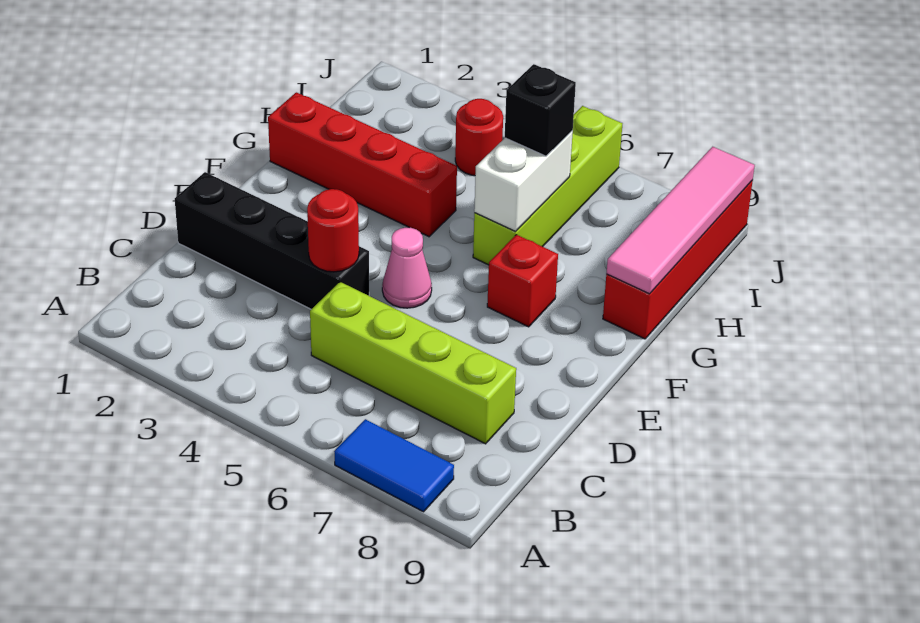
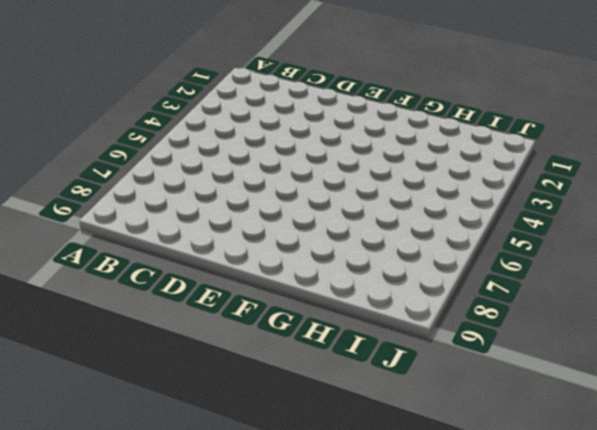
none -> blue 1x2 tile [334,419,454,512]
none -> lime 1x4 brick [310,282,516,444]
none -> black 1x4 brick [175,172,369,309]

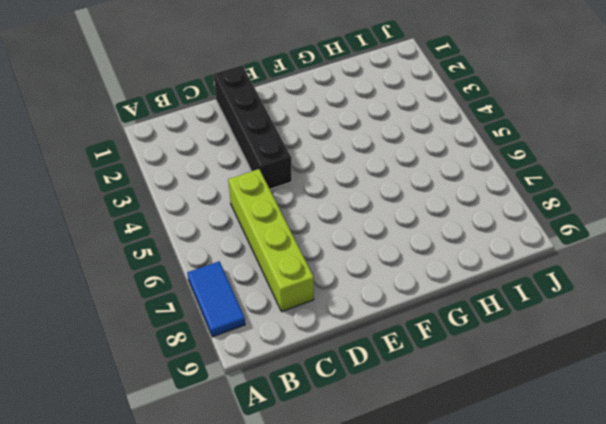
none -> pink 1x1 cone [382,228,432,308]
none -> red 1x1 brick [487,235,558,327]
none -> red 1x4 brick [268,92,457,237]

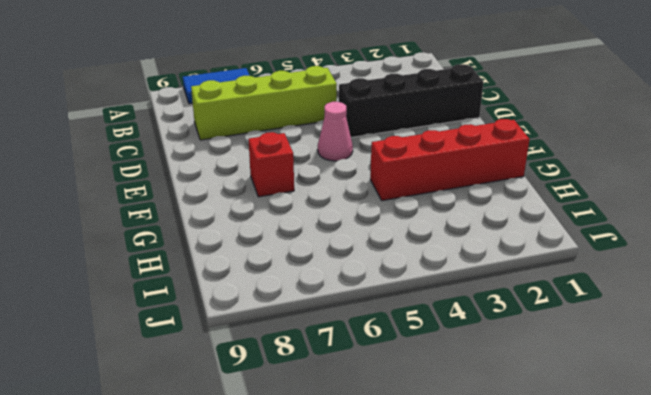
none -> lime 1x4 brick [473,106,622,265]
none -> red 1x4 brick [603,180,753,339]
none -> red 1x1 round brick [455,99,503,176]

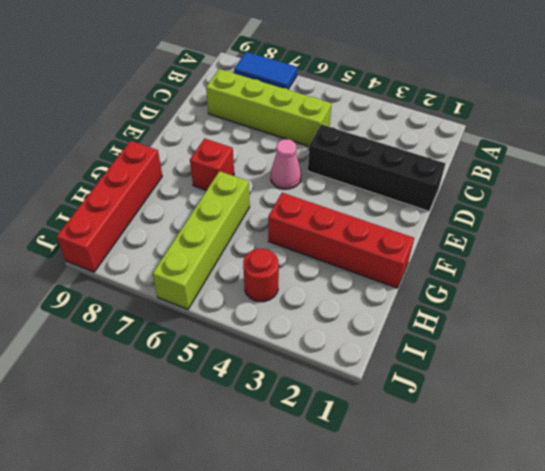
none -> red 1x1 round brick [307,189,359,272]
none -> white 1x2 brick [474,131,573,231]
none -> pink 1x4 tile [606,147,755,294]

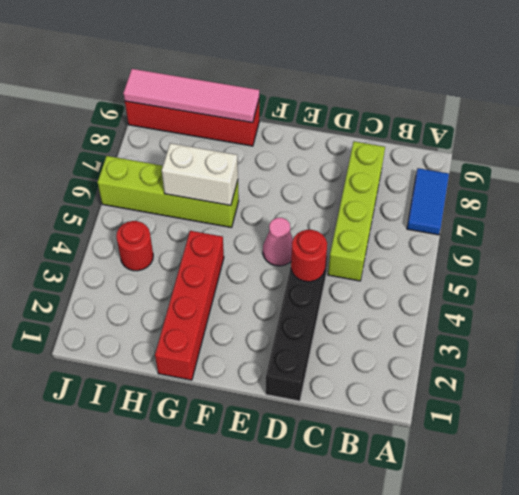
none -> red 1x1 brick [487,235,558,327]
none -> black 1x1 brick [505,64,576,156]

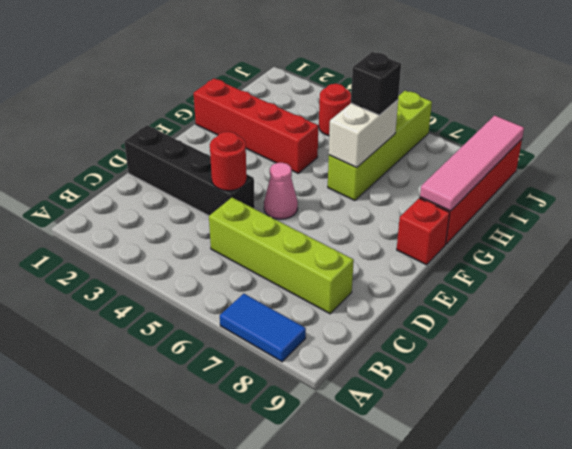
red 1x1 brick [397,198,450,265] -> red 1x1 brick moved to [487,235,558,327]

